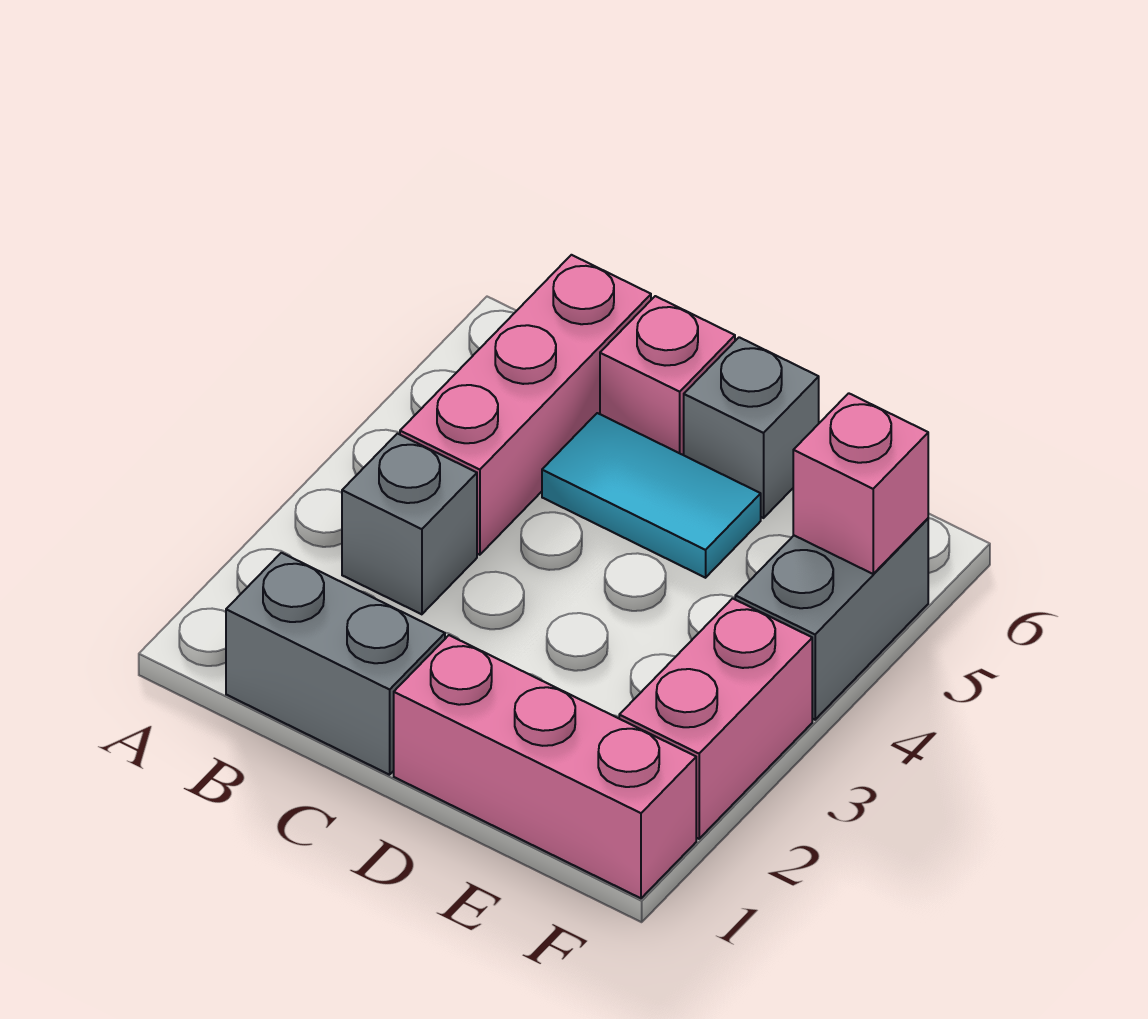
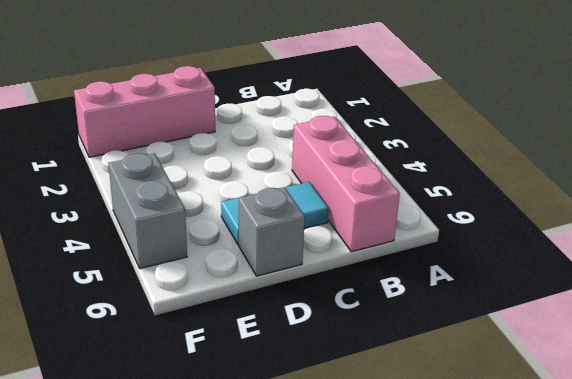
none -> grey 1x2 brick [226,553,445,775]
none -> grey 1x1 brick [342,434,477,614]

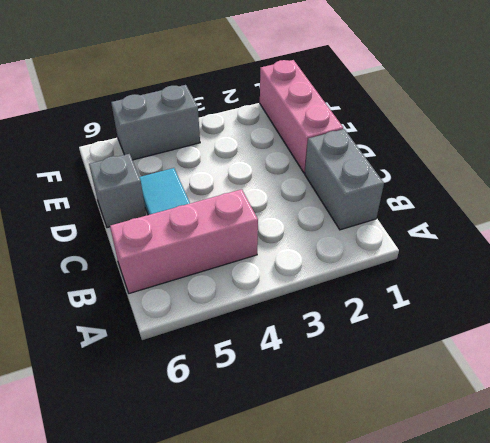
none -> grey 1x1 brick [342,434,477,614]
none -> pink 1x1 brick [600,296,735,455]

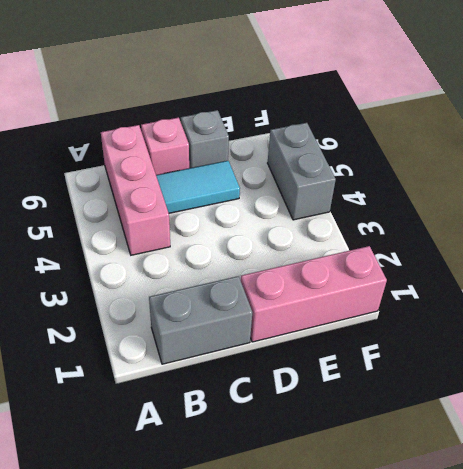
none -> grey 1x1 brick [342,434,477,614]
none -> pink 1x2 brick [619,598,812,839]

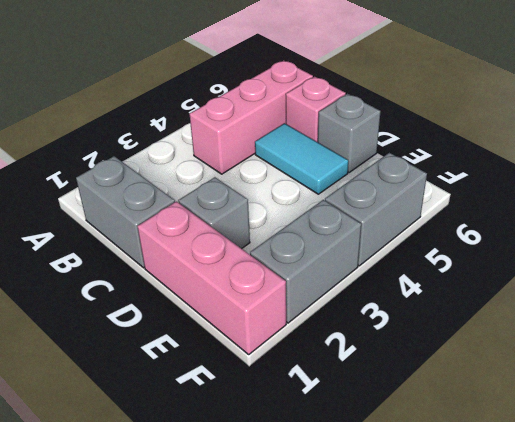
grey 1x1 brick [178,177,250,249] -> grey 1x1 brick moved to [342,434,477,614]
grey 1x2 brick [250,200,361,323] -> pink 1x2 brick [619,598,812,839]
none -> pink 1x1 brick [793,393,928,574]

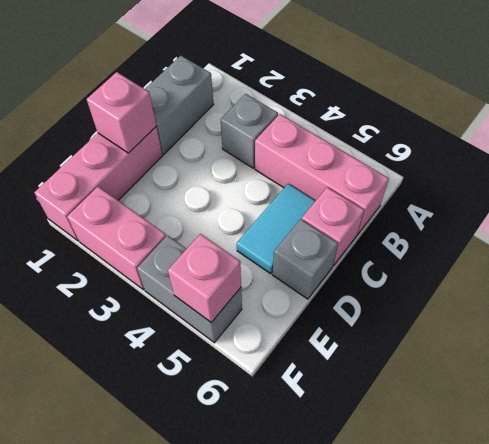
pink 1x1 brick [87,72,156,153] -> none

